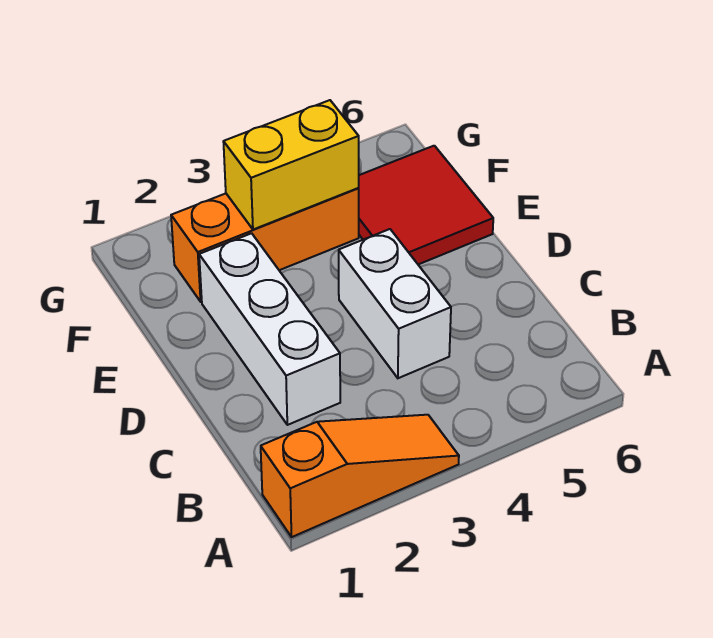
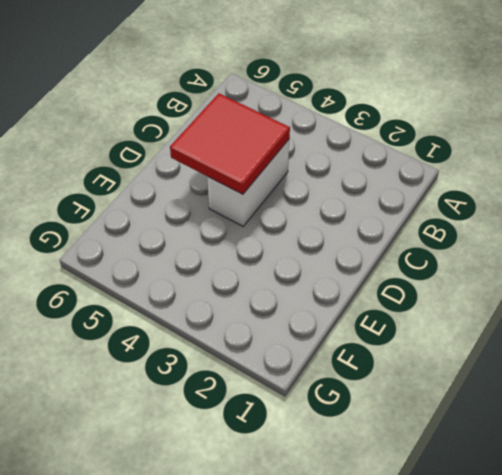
red 2x2 tile [170,93,290,195] -> red 2x2 tile moved to [359,146,493,264]
none -> orange 1x3 slope [261,415,459,537]
none -> white 1x3 brick [199,233,340,425]

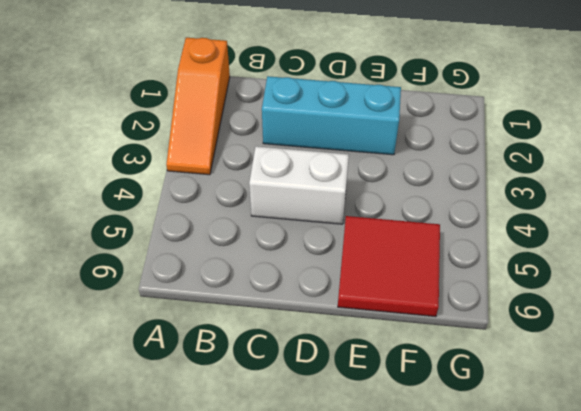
cyan 1x3 brick [262,76,401,155] -> white 1x3 brick [199,233,340,425]
none -> orange 1x3 brick [171,188,359,302]
none -> yellow 1x2 brick [223,100,359,230]

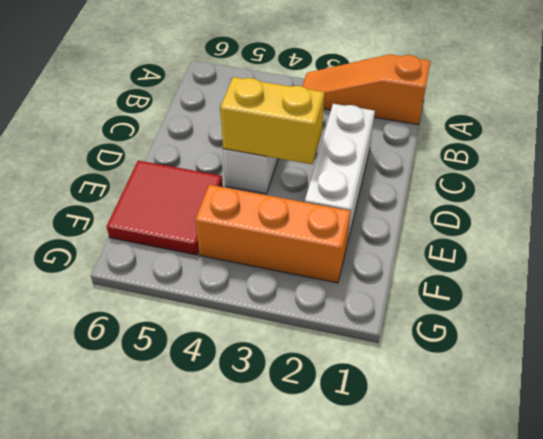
yellow 1x2 brick [220,77,325,164] -> yellow 1x2 brick moved to [223,100,359,230]

